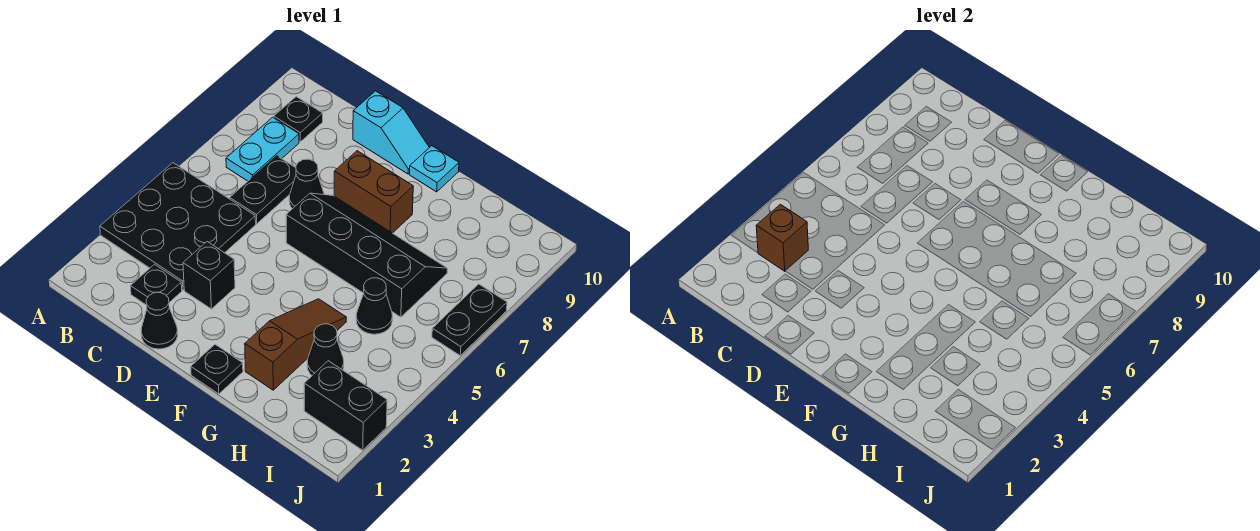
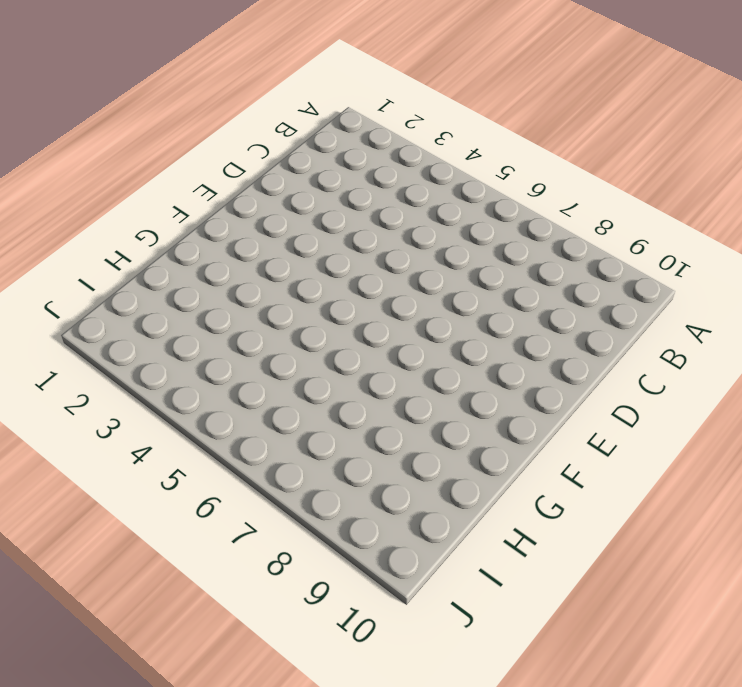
none -> black 3x3 plate [100,163,256,290]
none -> cyan 1x2 plate [226,117,299,181]
none -> black 1x1 plate [274,97,323,142]

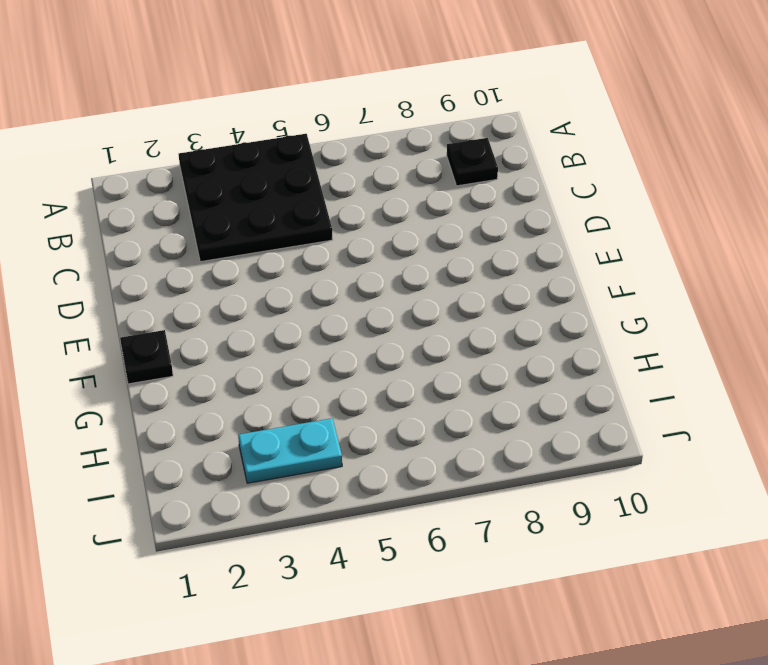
cyan 1x2 plate [238,418,342,483] -> cyan 1x2 plate moved to [226,117,299,181]
none -> black 1x1 plate [130,264,182,305]
none -> black 1x2 plate [230,156,296,224]
none -> black 1x1 cone [141,293,178,349]

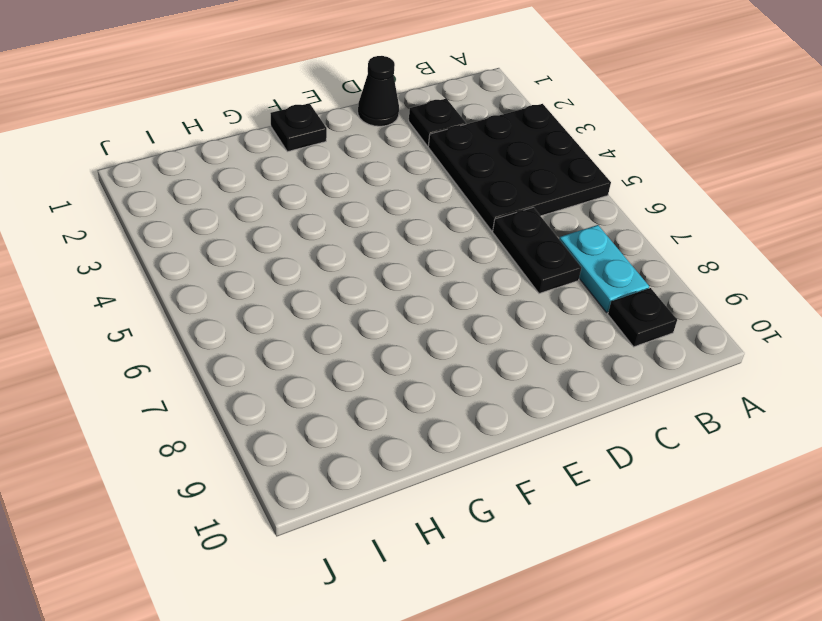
none -> black 1x1 brick [183,242,235,309]
none -> black 1x1 cone [289,159,324,209]
none -> cyan 1x2 slope [353,91,429,174]

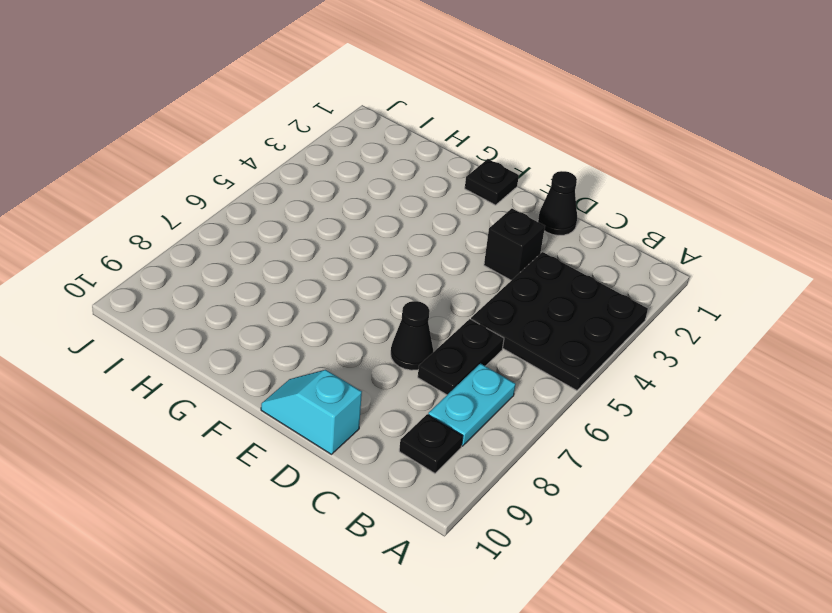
none -> black 1x1 plate [130,264,182,305]
none -> black 2x4 slope [286,193,447,317]
none -> brown 1x2 brick [334,151,413,233]

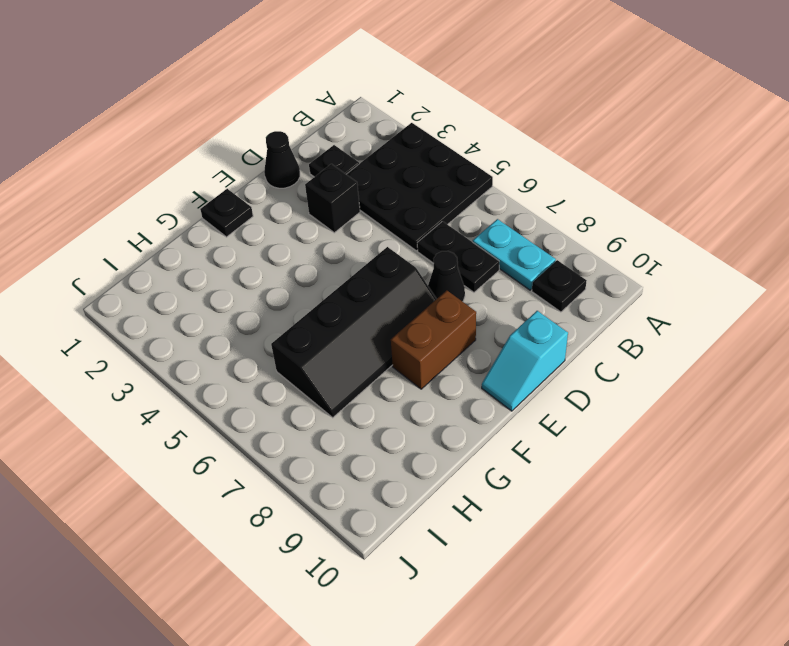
none -> cyan 1x1 plate [409,146,459,192]
none -> brown 1x3 slope [245,299,346,390]
none -> black 1x1 cone [307,324,344,375]

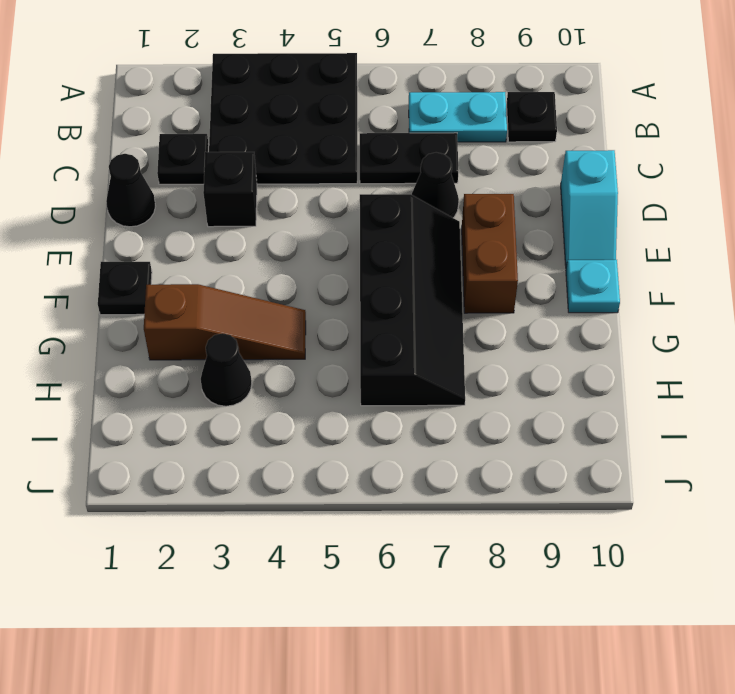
none -> black 1x1 cone [356,278,392,334]
none -> black 1x2 brick [304,361,387,450]
none -> black 1x2 plate [432,284,507,355]

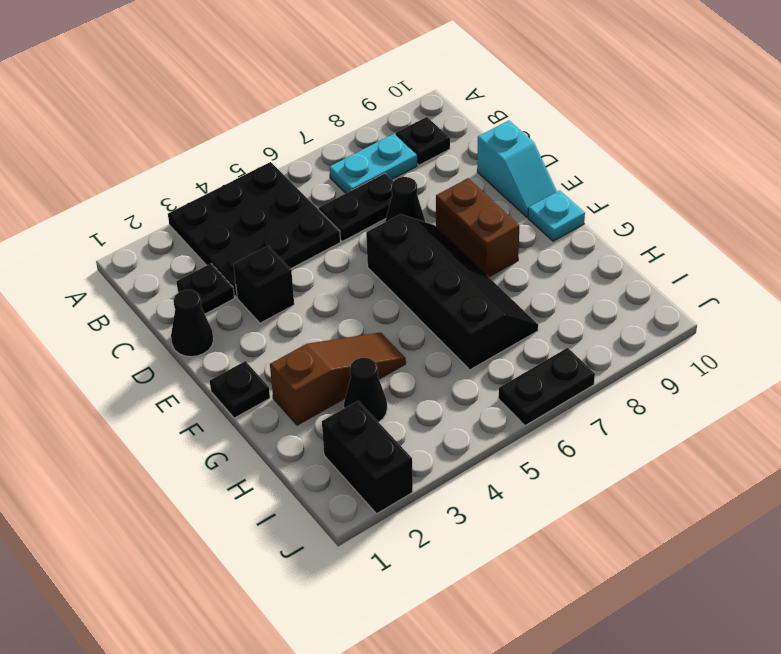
none -> black 1x1 cone [356,278,392,334]
none -> brown 1x1 brick [756,204,808,271]

